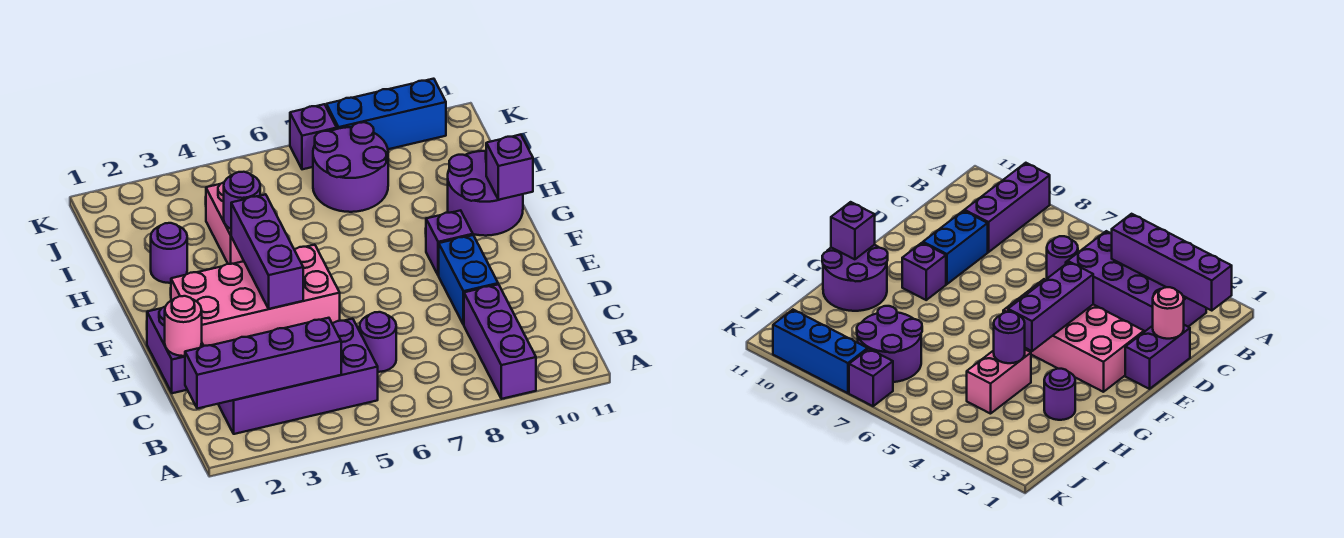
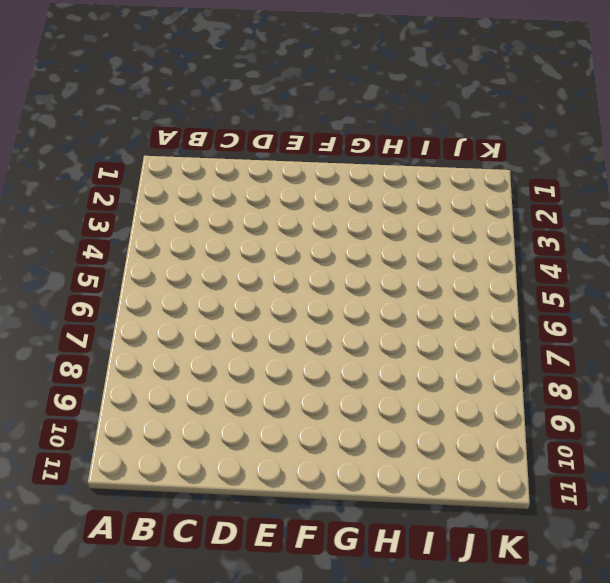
none -> purple 1x3 brick [464,284,536,399]
none -> purple 2x4 brick [218,319,378,434]
none -> purple 1x1 round brick [360,312,396,372]

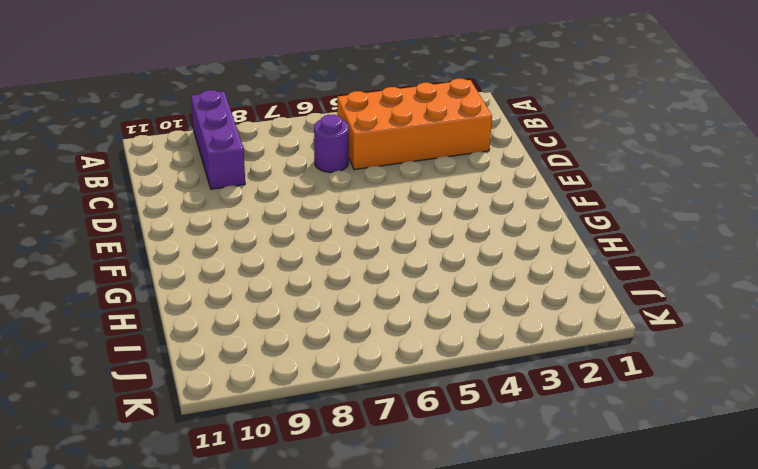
orange 2x4 brick [337,79,492,170] -> purple 2x4 brick [218,319,378,434]
none -> purple 1x2 brick [147,307,203,393]
none -> blue 1x2 brick [439,235,498,325]
none -> pink 2x4 brick [171,245,340,346]

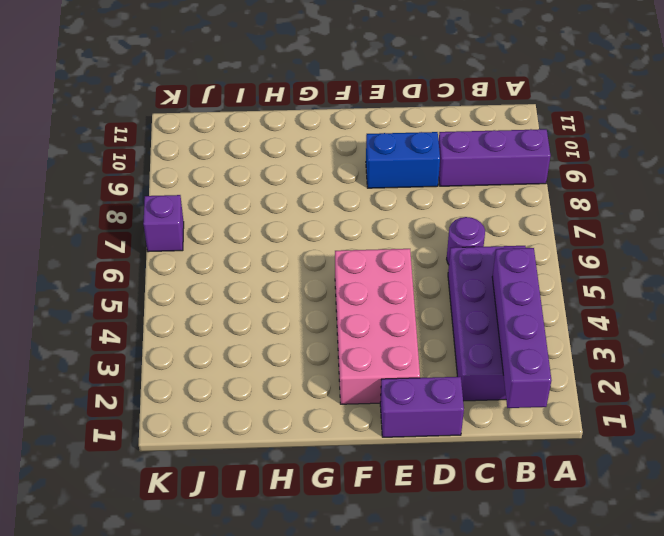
none -> purple 1x1 brick [426,210,473,276]
none -> purple 2x2 round brick [448,151,523,236]
none -> purple 1x1 round brick [151,223,187,283]

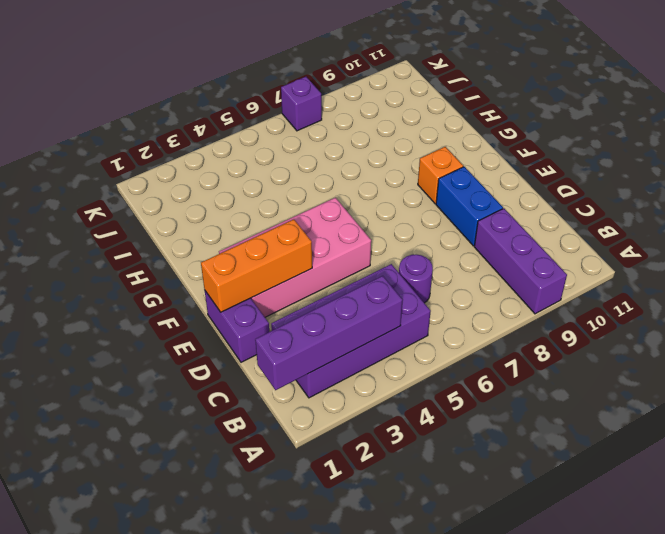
orange 1x3 brick [201,220,312,312] -> none
orange 1x1 brick [418,147,463,204] -> purple 1x1 brick [426,210,473,276]
none -> purple 2x2 round brick [448,151,523,236]
none -> purple 1x1 round brick [151,223,187,283]
none -> pink 1x2 brick [206,182,244,264]

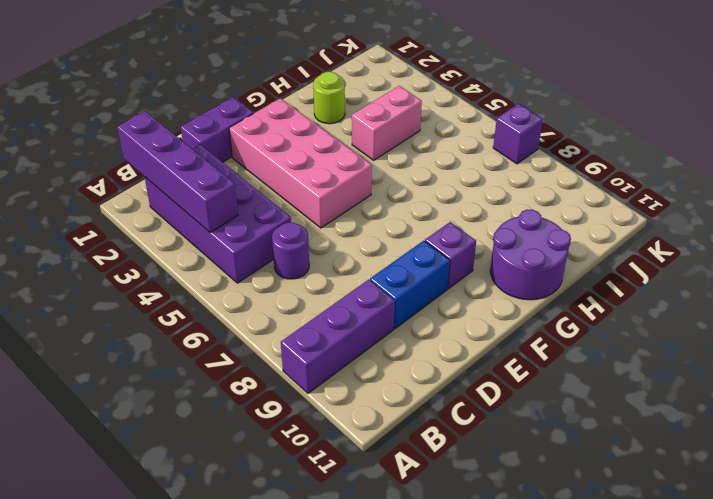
lime 1x1 round brick [313,72,345,124] -> purple 1x1 round brick [151,223,187,283]
none -> purple 2x2 round brick [313,122,388,212]
none -> blue 1x3 brick [326,79,446,149]
none -> pink 1x1 round brick [165,296,202,356]

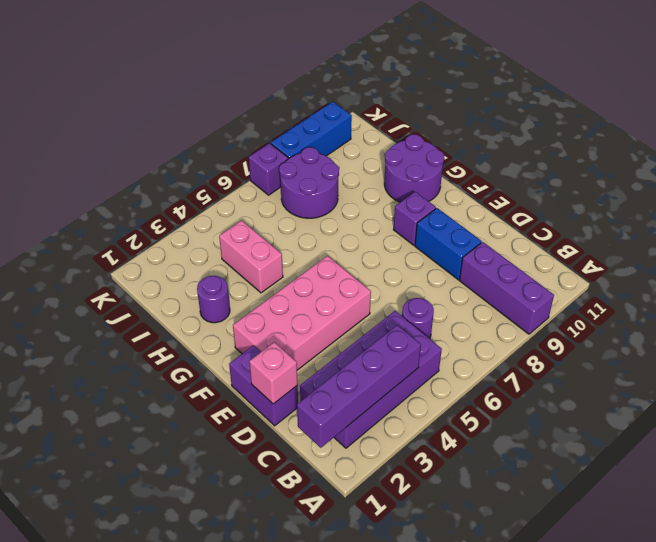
pink 1x1 brick [249,342,298,404] -> pink 1x1 round brick [165,296,202,356]
none -> purple 1x3 brick [231,194,303,309]
none -> purple 1x1 brick [486,135,533,200]
none -> purple 1x1 round brick [224,172,260,229]

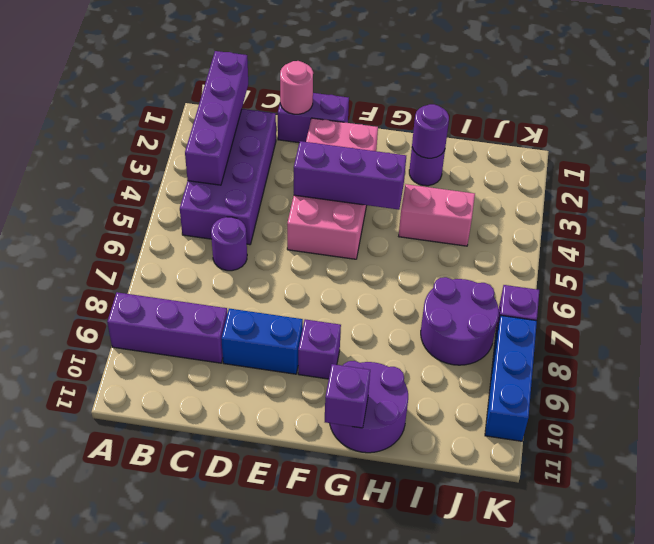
purple 1x1 round brick [412,104,449,158] -> purple 1x1 round brick moved to [224,172,260,229]

